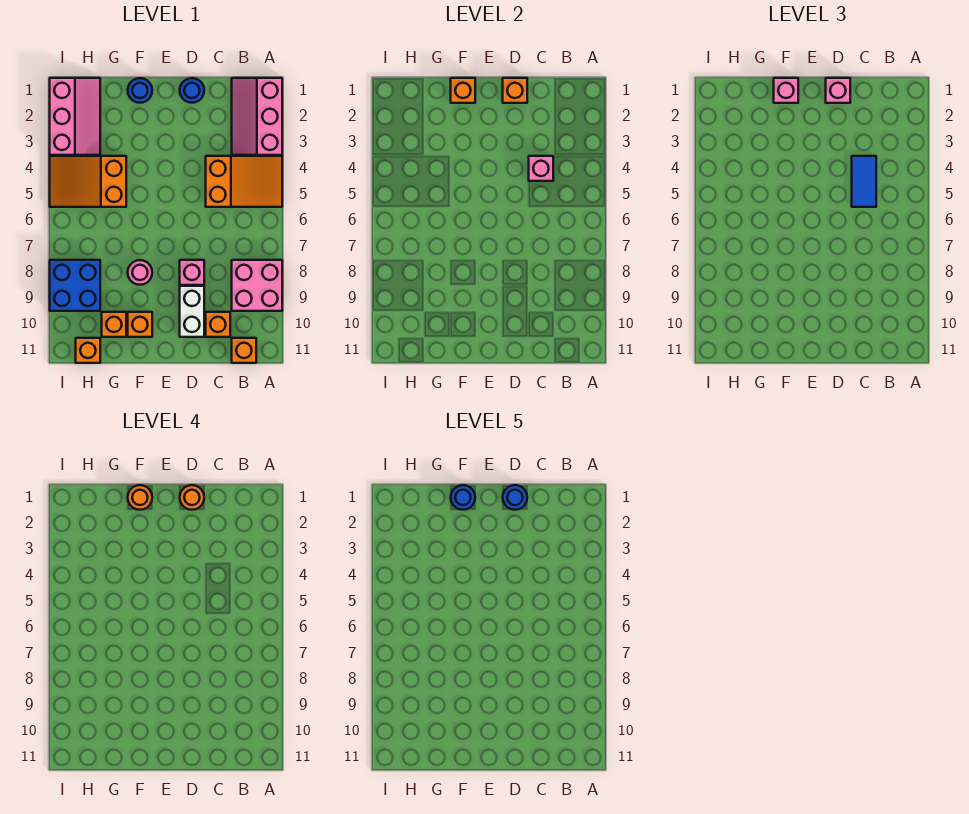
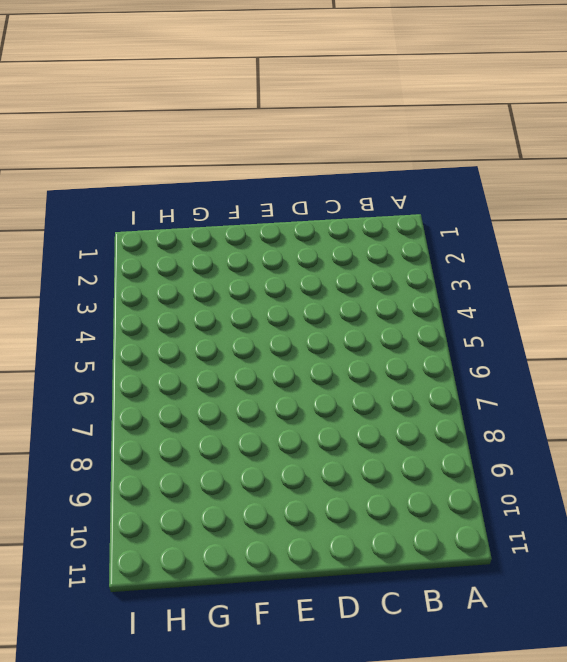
none -> pink 2x3 slope [232,78,282,155]
none -> orange 2x3 slope [206,156,282,207]
none -> pink 2x2 brick [232,260,282,311]

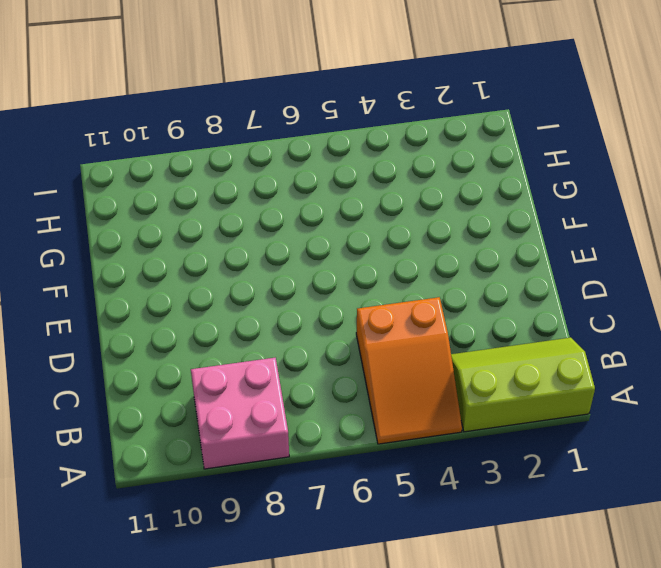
lime 2x3 slope [451,337,595,432] -> pink 2x3 slope [232,78,282,155]
none -> orange 1x1 brick [232,338,256,363]
none -> orange 1x1 brick [206,312,230,337]
none -> blue 1x1 round brick [180,78,204,103]

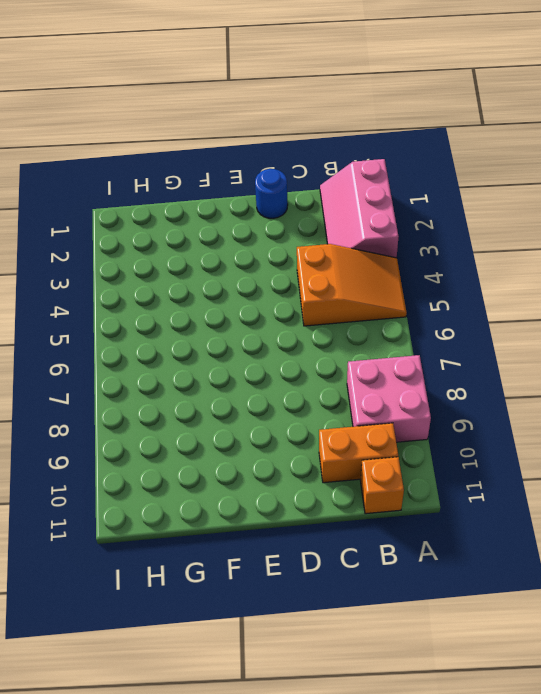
orange 1x2 brick [319,423,398,483] -> orange 1x1 brick [206,312,230,337]
none -> pink 1x1 brick [180,260,204,285]
none -> white 1x2 brick [180,286,204,337]
none -> blue 1x1 round brick [128,78,152,103]

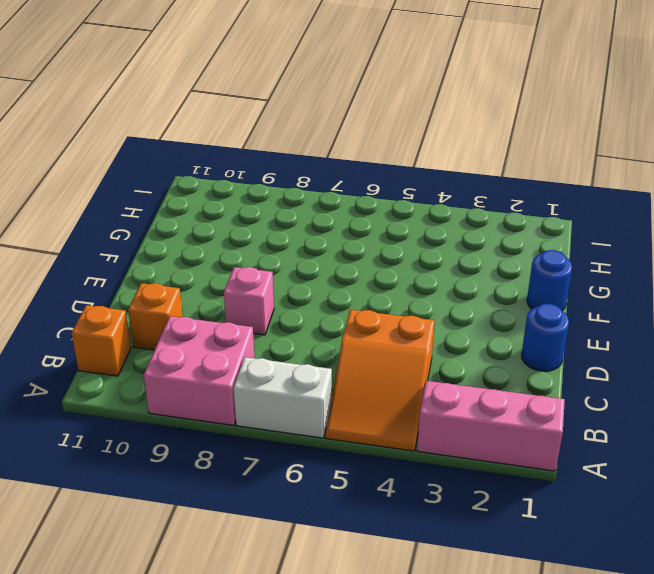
white 1x2 brick [234,357,332,438] -> white 1x2 brick moved to [180,286,204,337]
none -> pink 1x1 round brick [128,260,152,285]
none -> orange 1x1 brick [128,312,152,337]
none -> orange 2x3 slope [50,156,126,207]

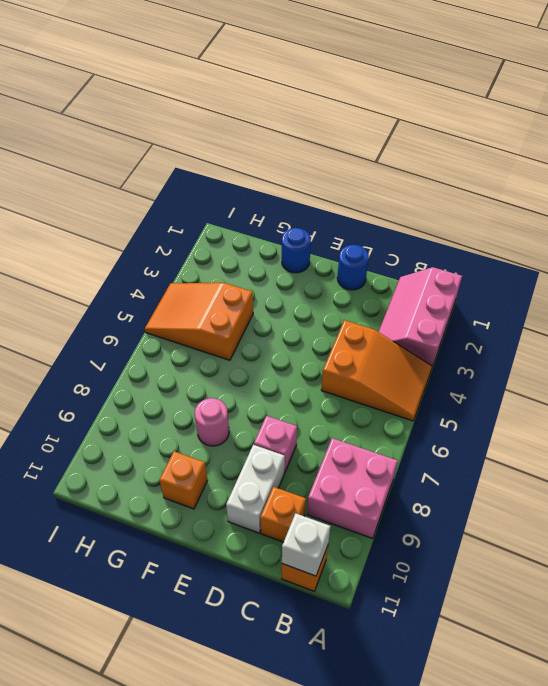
white 1x1 brick [282,513,330,576] -> none
none -> orange 1x1 brick [102,312,126,337]
none -> pink 2x3 slope [50,78,100,155]
none -> blue 2x2 brick [50,260,100,311]

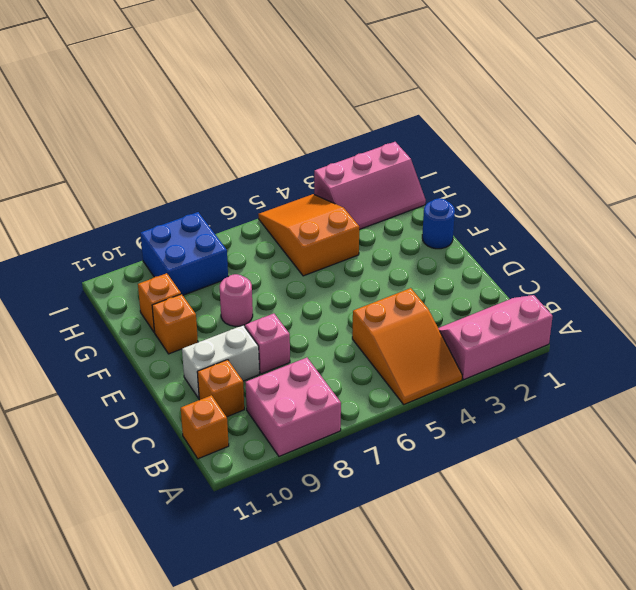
none -> blue 1x1 round brick [180,78,204,103]
none -> orange 1x1 brick [76,338,100,363]
none -> pink 1x1 brick [529,156,553,181]

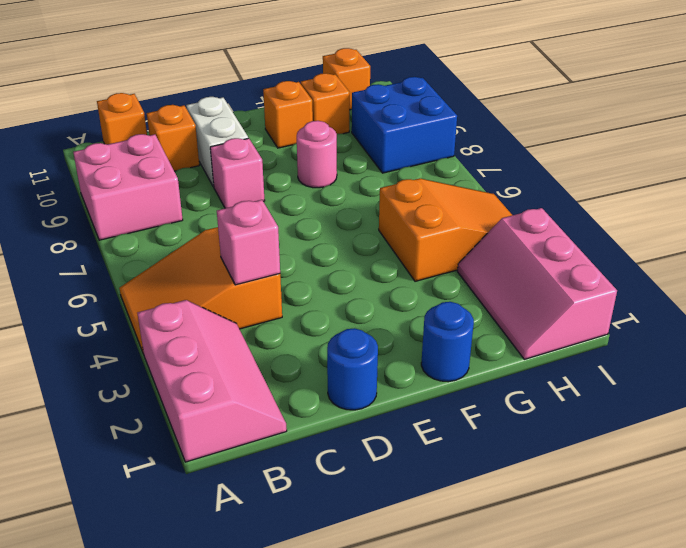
none -> orange 1x1 brick [503,78,527,103]
none -> orange 1x1 brick [451,78,475,103]
none -> blue 1x2 tile [852,156,876,207]

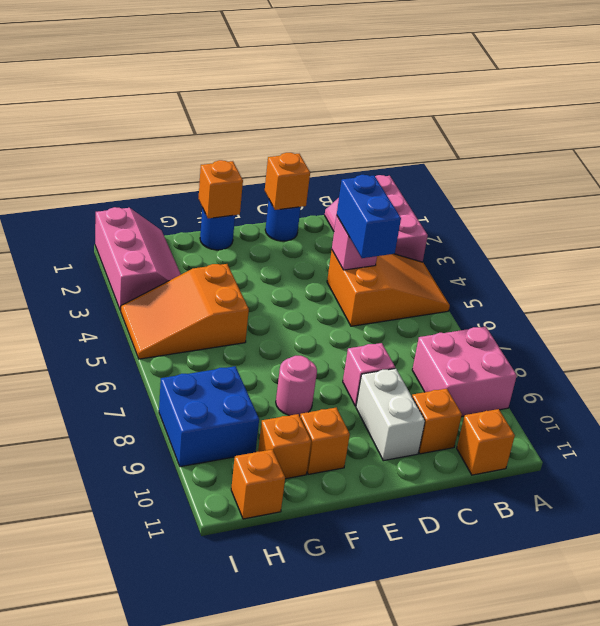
blue 1x2 brick [337,175,401,258] -> blue 1x2 tile [852,156,876,207]
none -> pink 1x1 brick [826,78,850,103]
none -> pink 1x1 brick [774,78,798,103]
none -> orange 1x1 round brick [180,485,204,510]

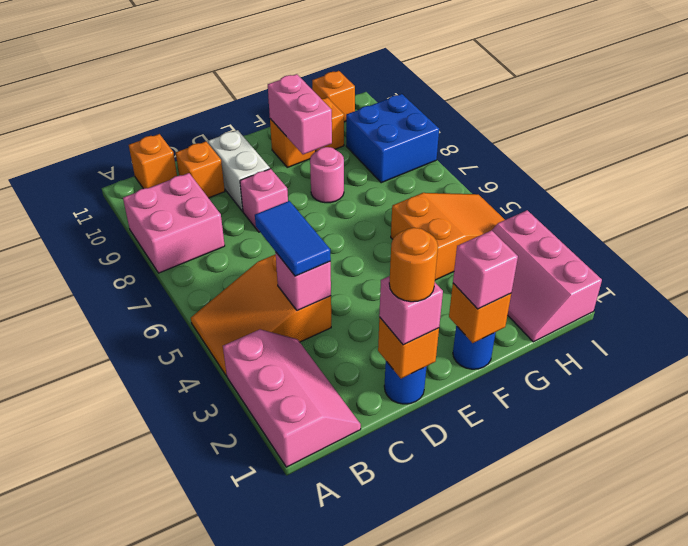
pink 1x2 brick [268,74,332,154] -> none
none -> orange 1x1 round brick [128,485,152,510]
none -> blue 1x1 round brick [503,485,527,510]
none -> blue 1x1 round brick [451,485,475,510]

